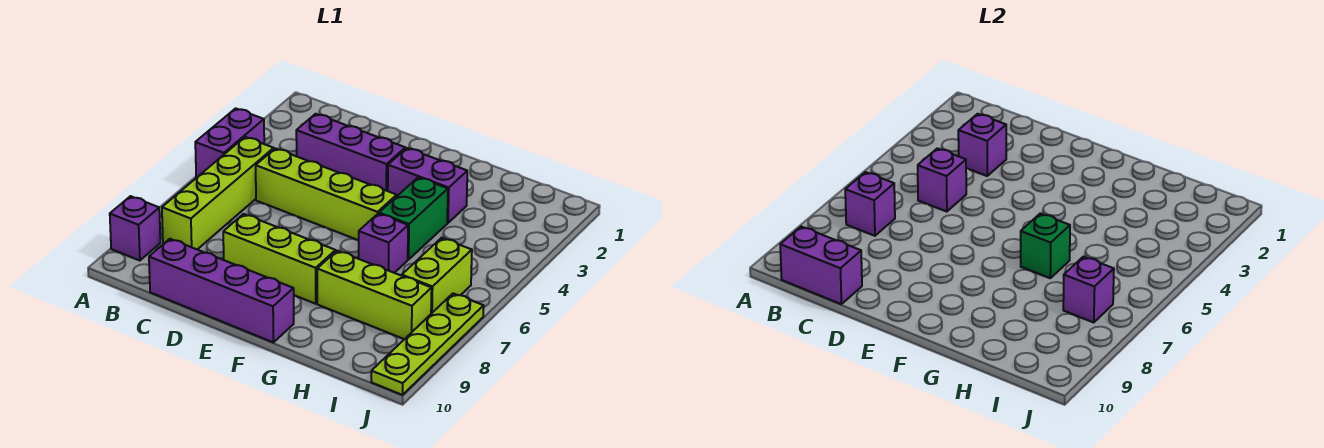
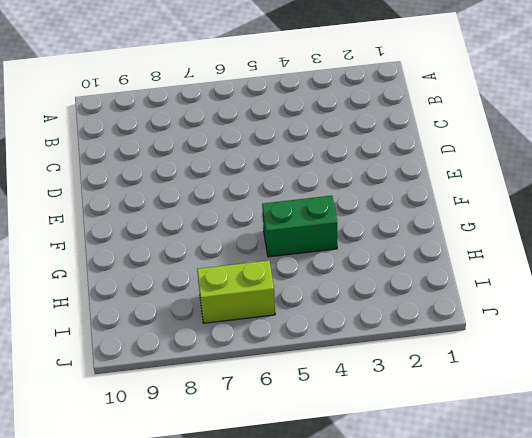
none -> purple 1x2 brick [195,108,264,177]
none -> purple 1x1 brick [110,196,160,261]
none -> lime 1x4 brick [162,137,274,250]

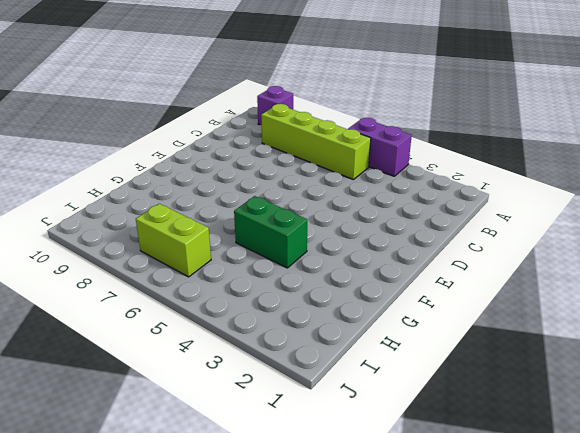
none -> purple 1x3 brick [296,114,405,191]
none -> lime 1x4 brick [256,148,397,240]
none -> purple 1x4 brick [149,239,294,342]

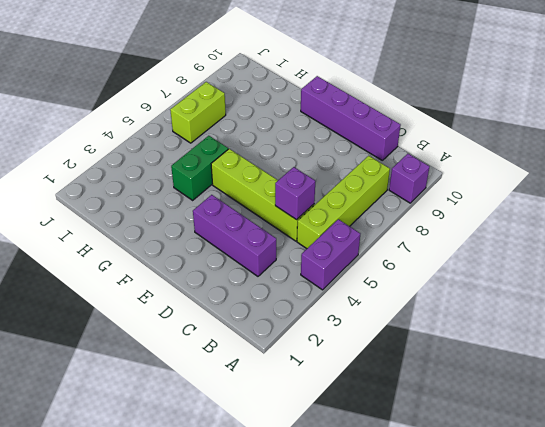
none -> lime 1x3 brick [223,214,336,304]
none -> purple 1x2 brick [388,148,467,223]
none -> purple 1x1 brick [359,214,408,273]

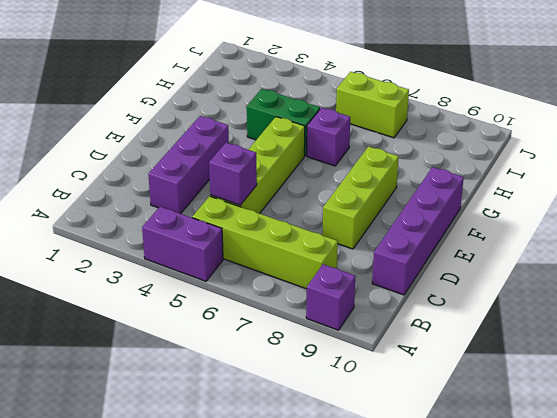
none -> purple 1x2 brick [388,148,467,223]
none -> lime 1x3 brick [317,251,432,339]
none -> lime 1x4 plate [371,294,484,395]

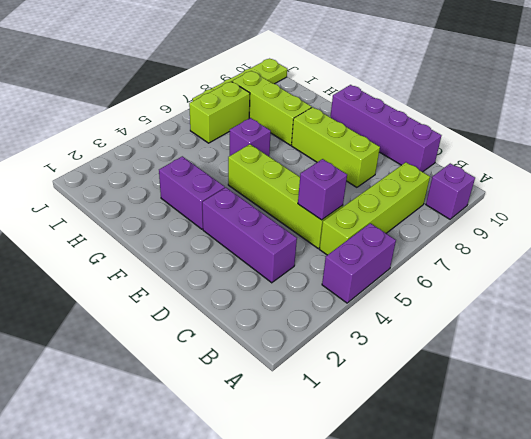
none -> green 1x2 brick [379,177,448,260]
none -> purple 1x1 brick [845,172,895,236]
none -> purple 1x2 brick [780,227,862,304]

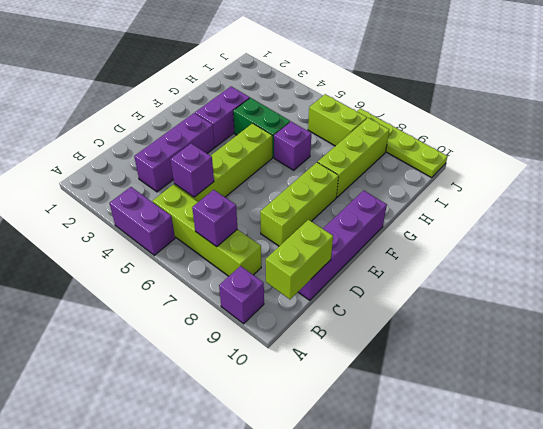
lime 1x2 brick [266,220,333,299] -> purple 1x2 brick [780,227,862,304]
none -> purple 1x1 brick [958,114,1006,176]
none -> green 1x1 brick [1021,214,1070,278]
none -> purple 1x1 brick [1063,257,1114,323]

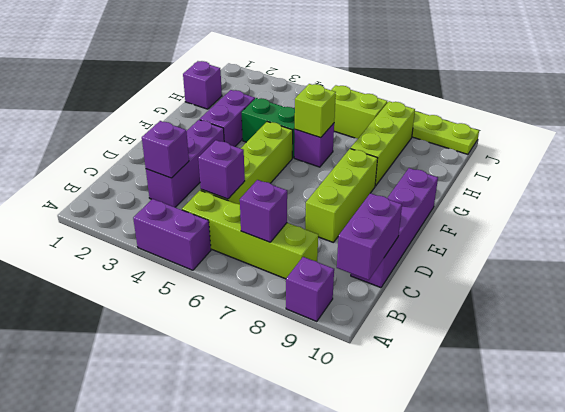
lime 1x1 brick [295,84,336,138] -> green 1x1 brick [1021,214,1070,278]
purple 1x1 brick [183,61,222,109] -> purple 1x1 brick moved to [1063,257,1114,323]

